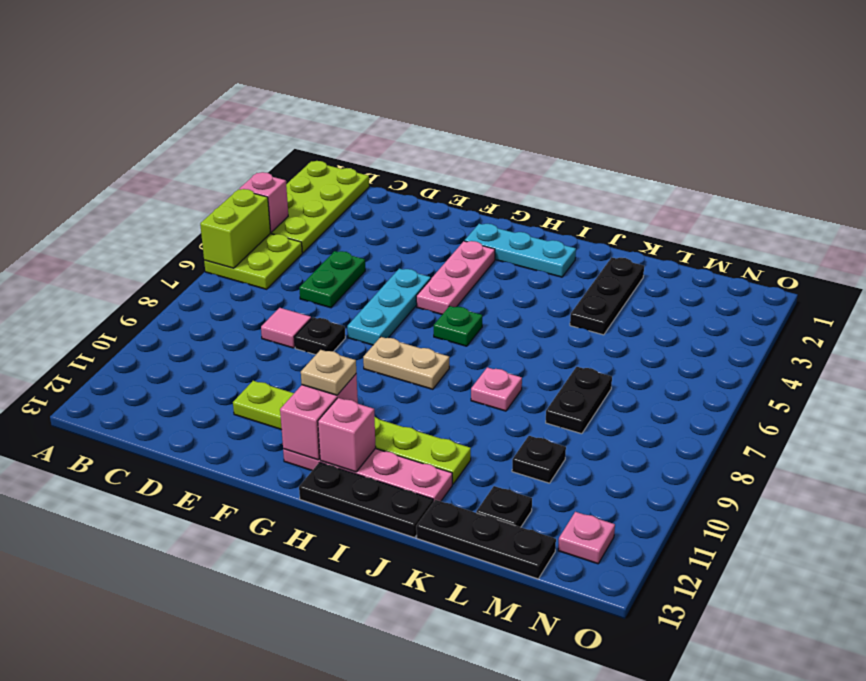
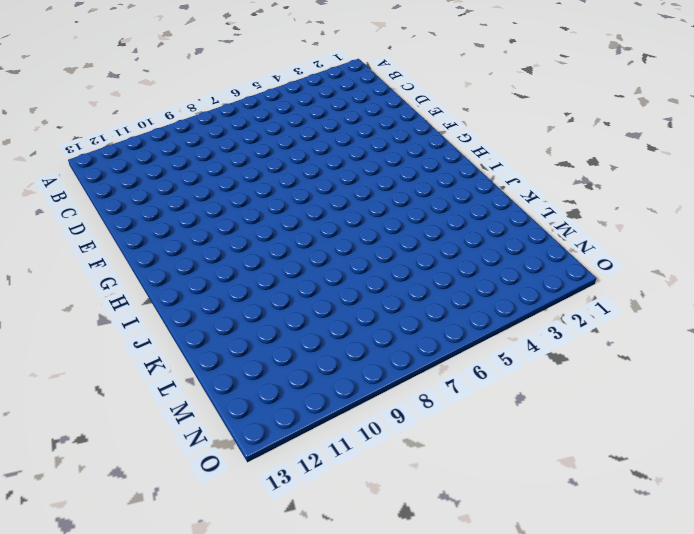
none -> lime 2x4 plate [270,161,369,253]
none -> lime 2x2 plate [204,234,302,289]
none -> green 1x2 plate [299,251,365,308]

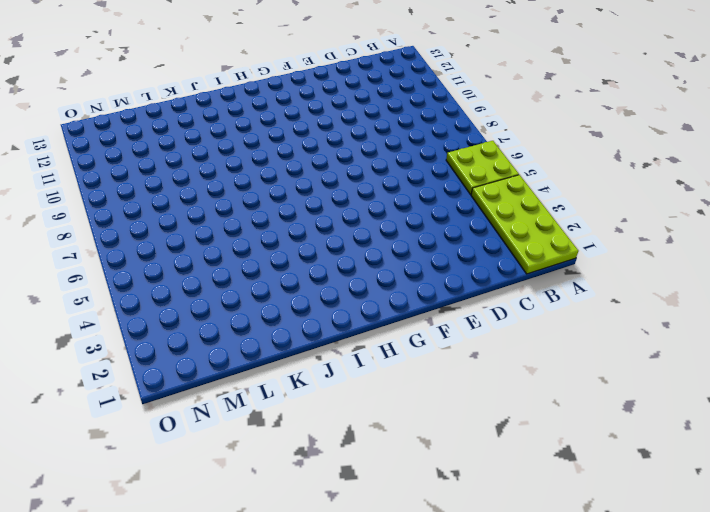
none -> green 1x2 plate [299,251,365,308]
none -> pink 1x1 tile [261,308,311,348]
none -> black 1x1 plate [294,317,345,355]

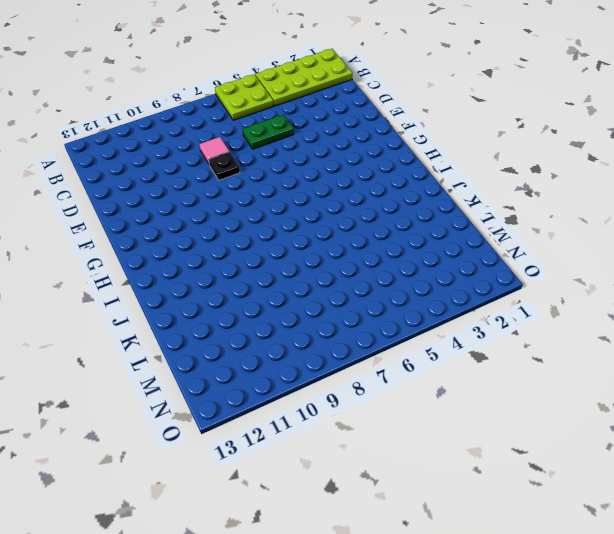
none -> lime 1x6 plate [233,381,471,484]
none -> cyan 1x3 plate [347,269,431,345]
none -> cyan 1x3 plate [465,224,576,277]

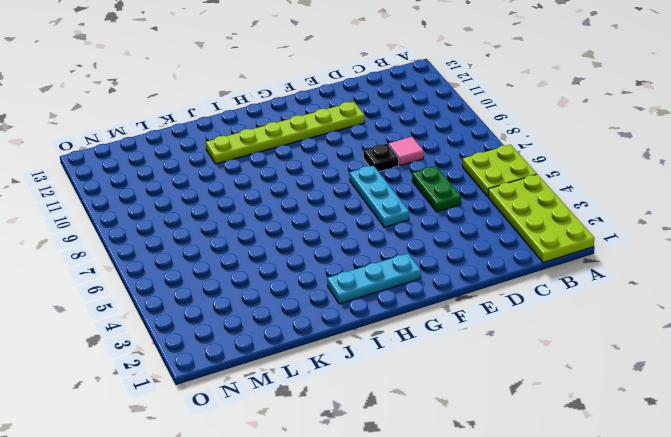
none -> pink 1x3 plate [416,241,495,314]
none -> tan 1x2 plate [363,337,449,389]
none -> pink 1x4 plate [283,449,452,502]

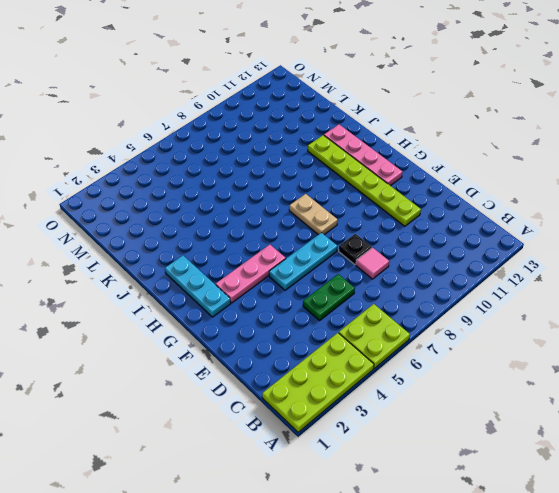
none -> green 1x1 plate [434,306,482,346]
none -> black 1x3 plate [299,462,433,538]
none -> pink 1x1 plate [471,367,522,411]

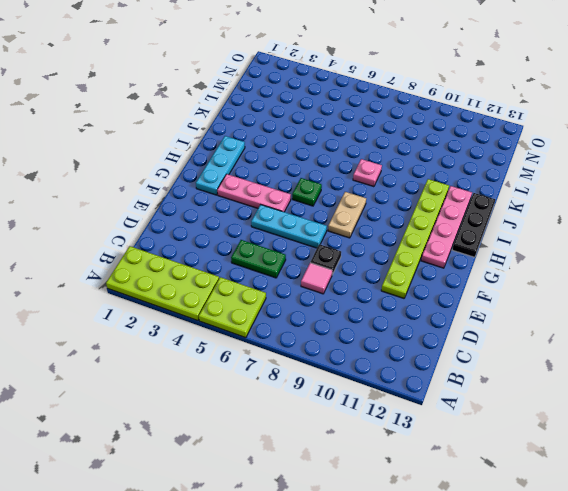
none -> black 1x3 plate [570,257,644,335]
none -> black 1x3 plate [416,500,556,579]
none -> black 1x2 plate [546,367,612,434]

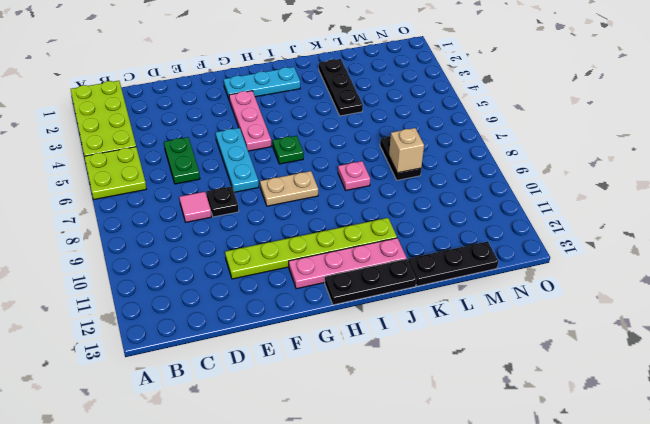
tan 1x1 brick [389,128,424,173] -> none
none -> black 1x1 plate [512,436,566,483]
none -> black 1x1 plate [476,486,532,527]
none -> pink 1x1 plate [558,512,615,564]

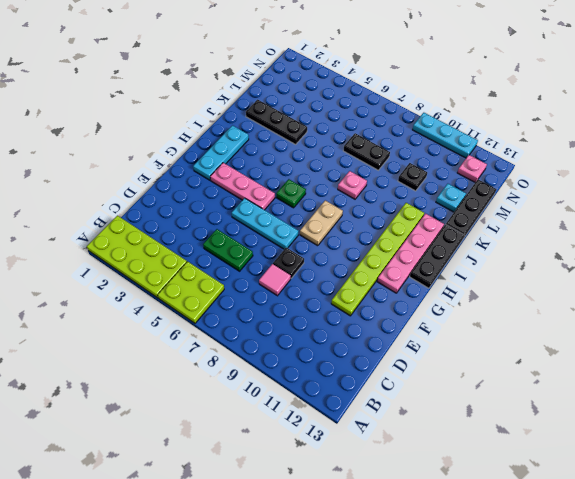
cyan 1x1 plate [436,184,466,212] -> black 1x1 plate [476,486,532,527]
cyan 1x3 plate [413,113,478,158] -> none
none -> pink 1x1 brick [239,172,288,232]
none -> lime 1x2 brick [200,189,271,268]
none -> pink 1x2 brick [280,374,358,460]

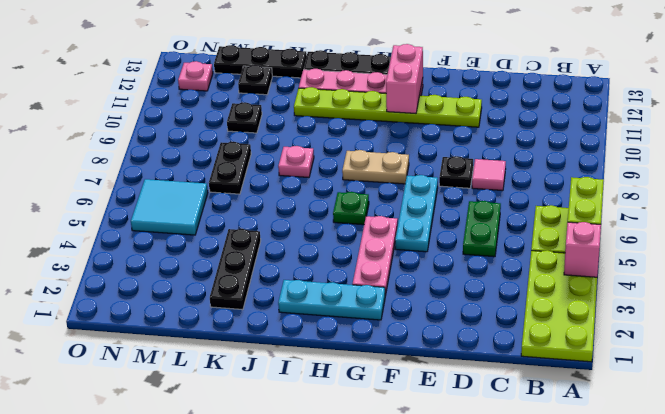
cyan 2x2 tile [131,179,208,235] -> none
none -> pink 1x1 brick [318,398,376,472]
none -> tan 1x1 plate [301,350,356,395]

